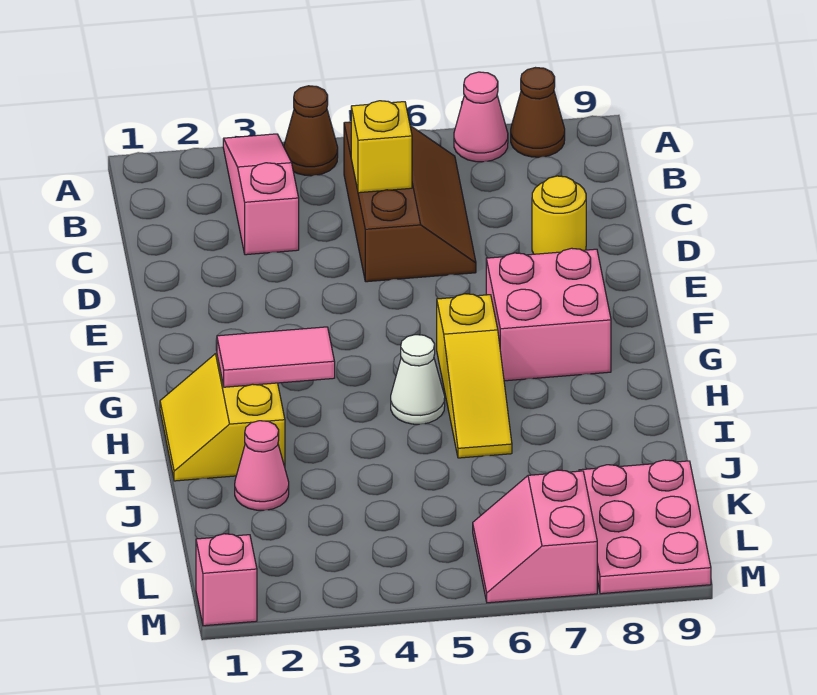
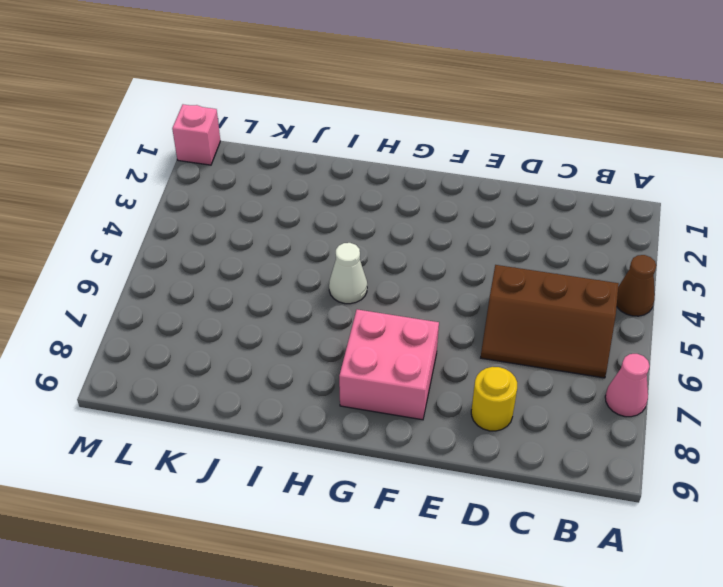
none -> pink 1x3 slope [223,134,299,255]
none -> brown 1x1 cone [511,68,565,157]
none -> yellow 1x3 slope [437,294,512,458]

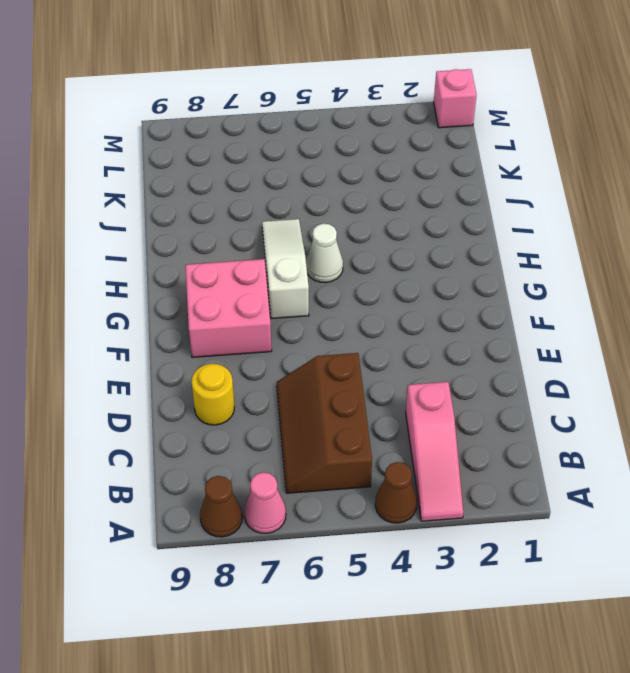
white 1x3 slope [262,219,309,319] -> yellow 1x3 slope [437,294,512,458]
none -> yellow 2x2 slope [160,353,285,481]
none -> pink 1x1 cone [235,421,289,510]
none -> pink 2x3 plate [579,460,711,594]

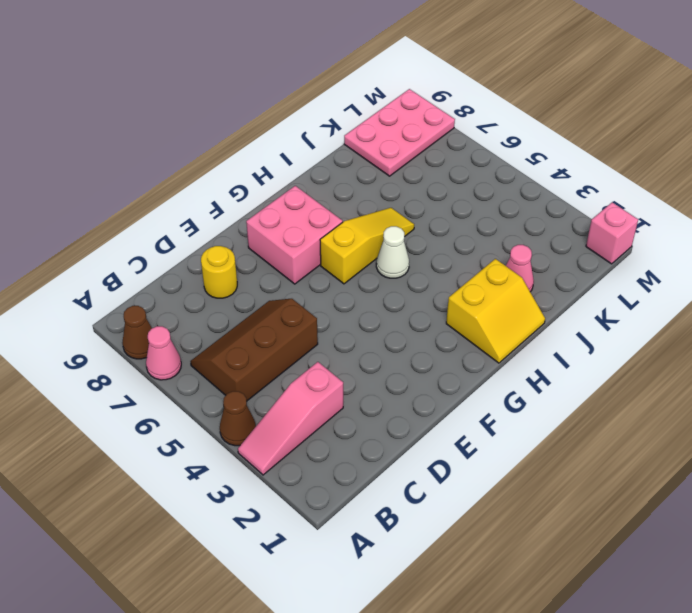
none -> pink 2x2 slope [473,470,597,603]
none -> yellow 1x1 brick [351,101,412,193]
none -> pink 1x2 tile [217,327,335,387]

